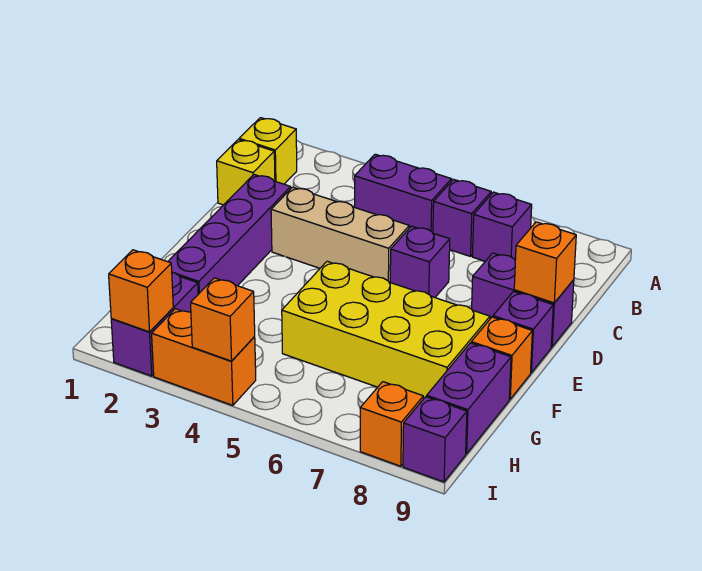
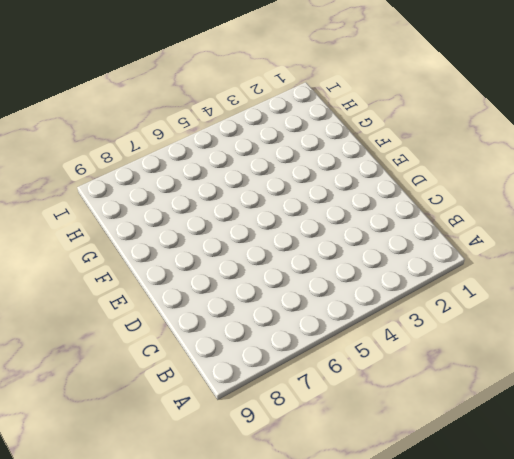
none -> yellow 1x1 brick [239,118,297,184]
none -> purple 1x2 brick [355,154,452,233]
none -> purple 1x1 brick [433,179,491,256]

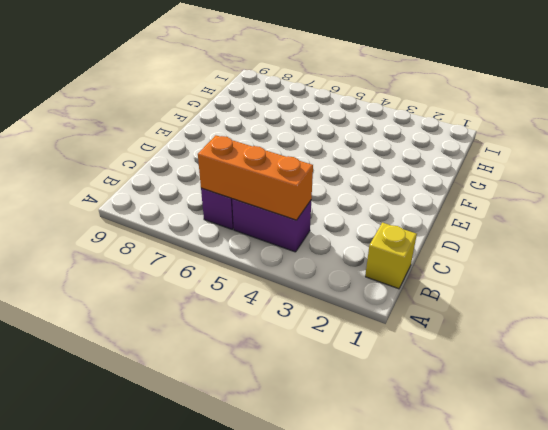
orange 1x3 brick [198,135,313,220] -> none
none -> purple 1x1 brick [472,192,532,261]
none -> yellow 1x1 brick [217,140,275,205]
none -> purple 1x4 brick [168,175,291,294]

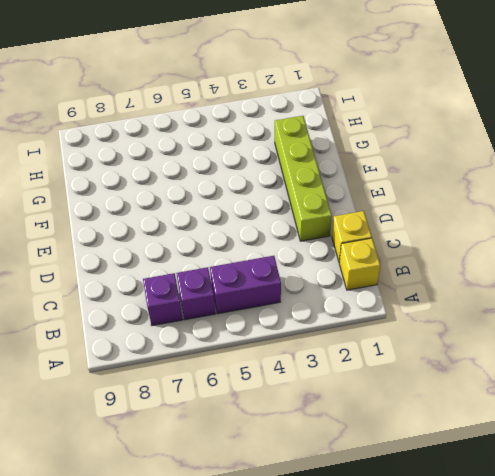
lime 1x4 brick [275,116,332,241] -> purple 1x4 brick [168,175,291,294]
none -> tan 1x3 brick [271,187,409,282]
none -> purple 1x1 brick [390,226,450,297]
none -> purple 1x2 brick [472,253,574,347]

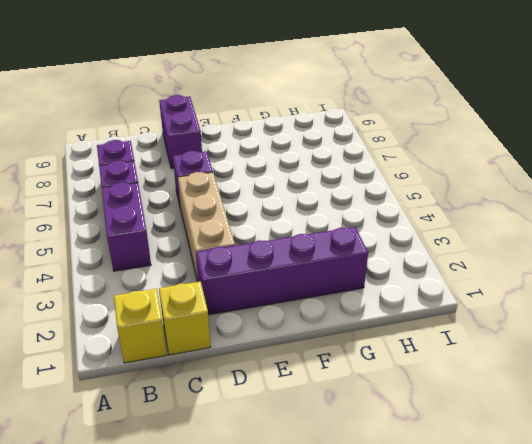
none -> purple 1x1 brick [493,292,553,373]
none -> yellow 2x4 brick [282,261,490,399]
none -> orange 1x1 brick [471,317,532,399]

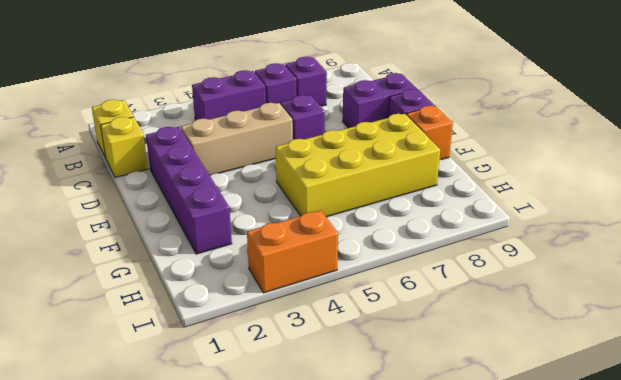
none -> purple 1x2 brick [427,343,511,454]
none -> purple 1x2 brick [111,272,198,376]
none -> orange 1x1 brick [360,382,423,466]

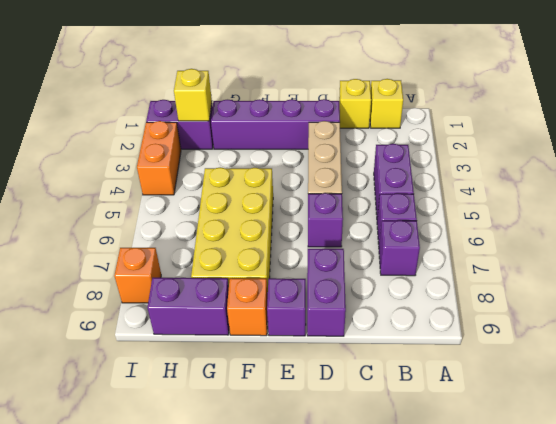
yellow 1x1 brick [174,69,212,121] -> none
none -> purple 1x1 brick [403,397,467,482]
none -> orange 1x1 brick [514,222,576,303]
none -> orange 1x1 brick [109,250,173,332]

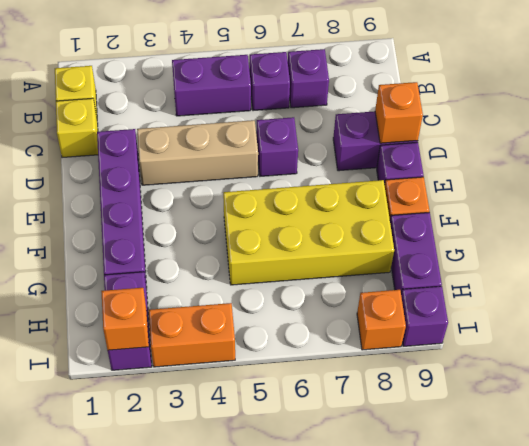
none -> orange 1x1 brick [191,278,255,361]

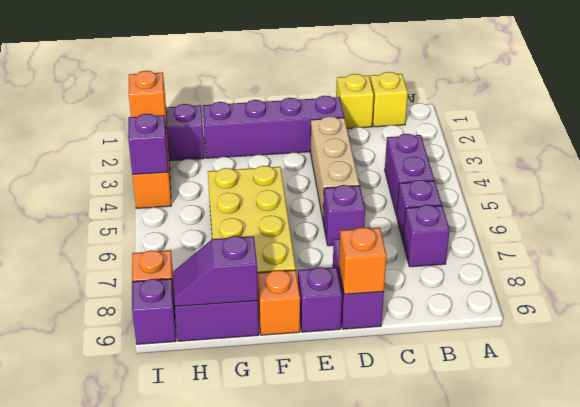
purple 1x2 slope [173,236,258,307] -> none
purple 1x1 brick [128,114,168,174] -> orange 1x1 brick [191,278,255,361]

